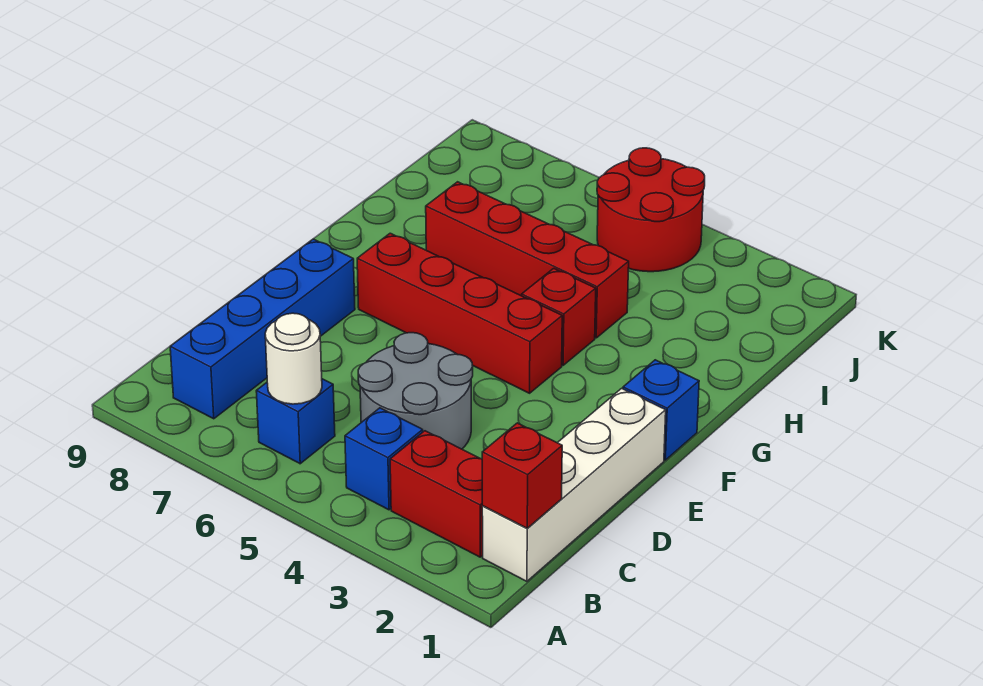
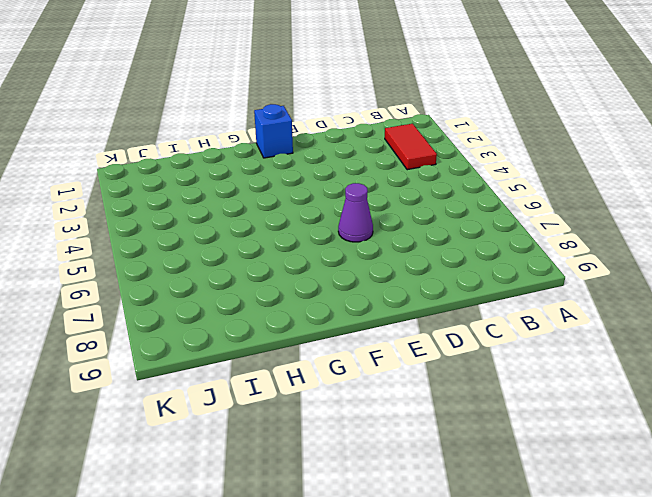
red 1x2 tile [385,124,437,170] -> red 1x2 brick [390,431,483,557]
purple 1x1 cone [338,183,373,242] -> none
none -> white 1x4 brick [482,388,666,581]
none -> blue 1x1 brick [345,408,423,510]
none -> blue 1x1 brick [256,379,335,464]

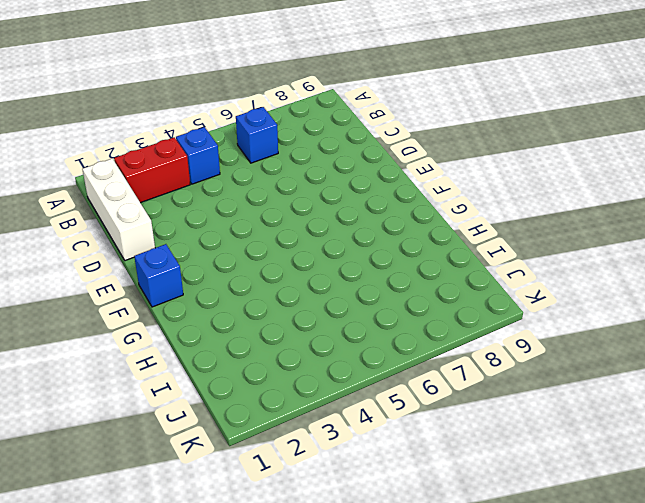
white 1x3 brick [82,159,155,261] -> white 1x4 brick [482,388,666,581]
none -> blue 1x4 brick [170,239,355,419]
none -> grey 2x2 round brick [358,333,473,449]
none -> red 1x4 brick [357,233,562,393]

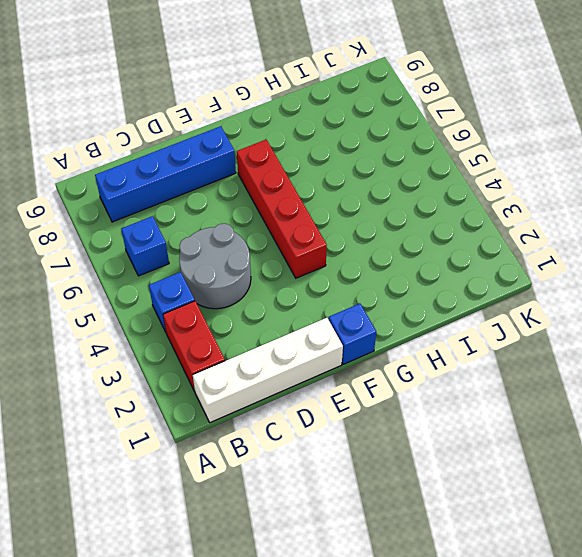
none -> red 1x1 brick [522,268,596,365]
none -> red 1x4 brick [426,182,629,338]
none -> red 2x2 round brick [597,148,705,272]

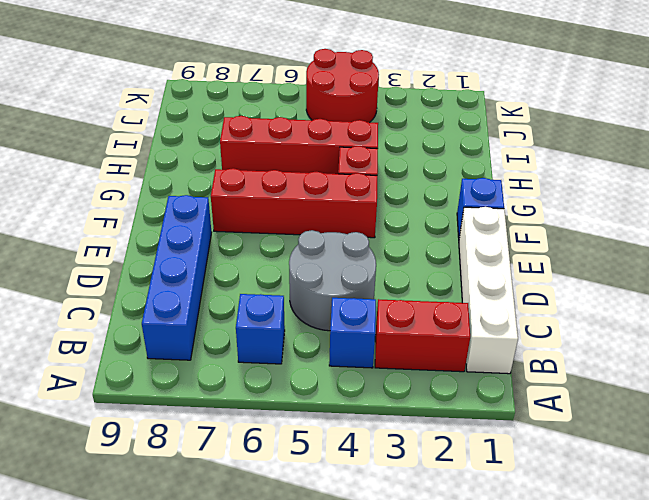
none -> red 1x1 brick [482,423,562,528]
none -> white 1x1 round brick [265,313,322,404]

